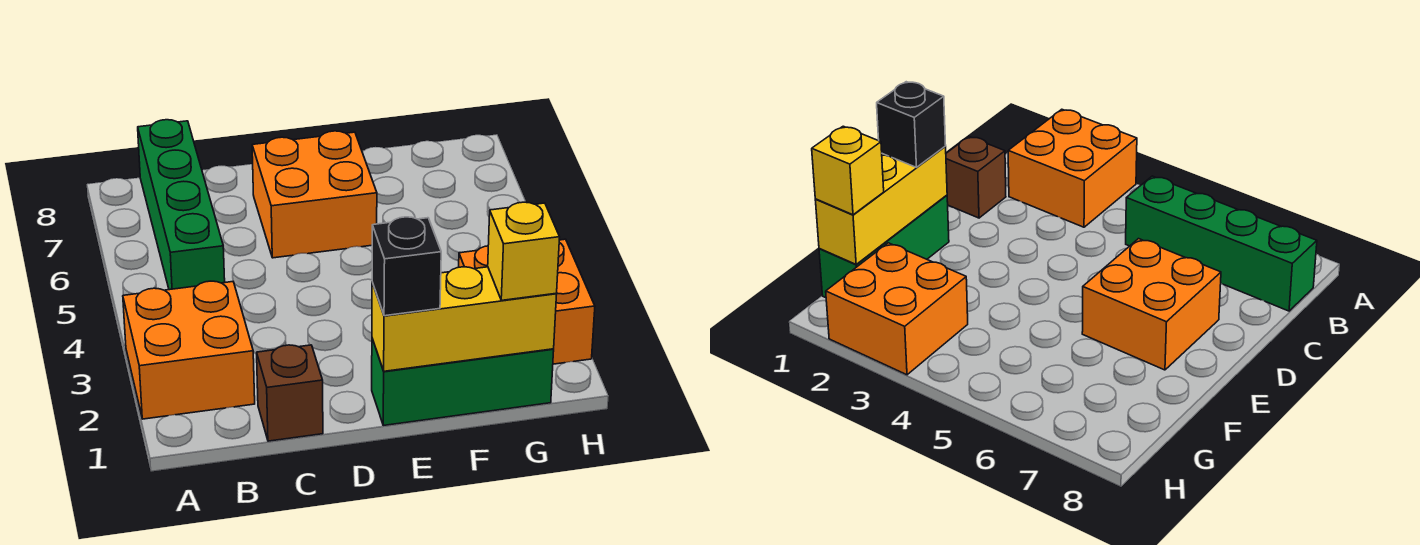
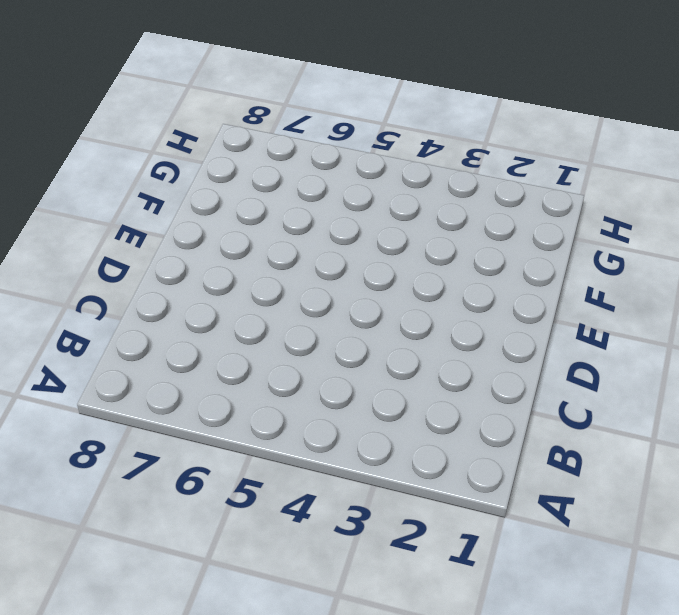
none -> orange 2x2 brick [123,281,255,419]
none -> green 1x4 brick [138,120,225,290]

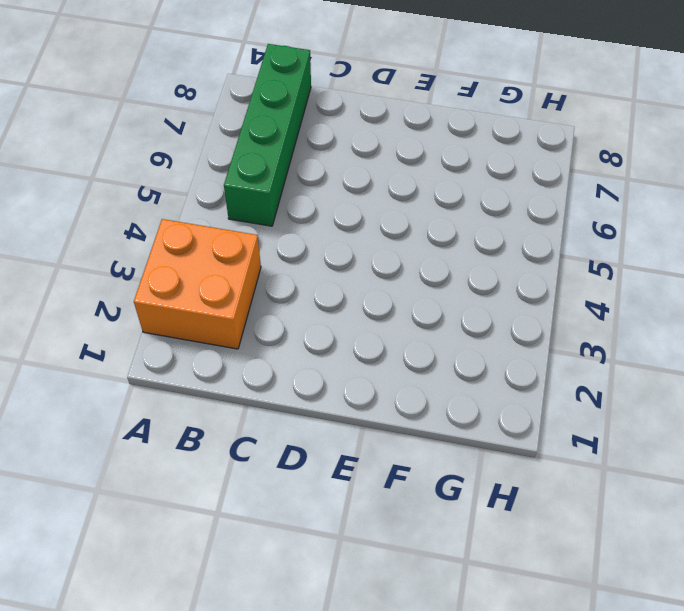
none -> brown 1x1 brick [257,345,323,441]
none -> orange 2x2 brick [252,131,377,258]

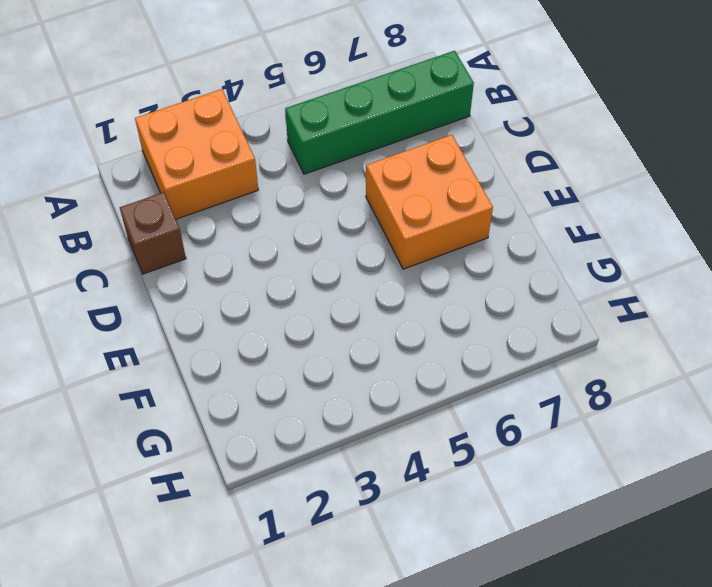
none -> green 1x3 brick [372,339,554,425]
none -> orange 2x2 brick [459,239,595,364]

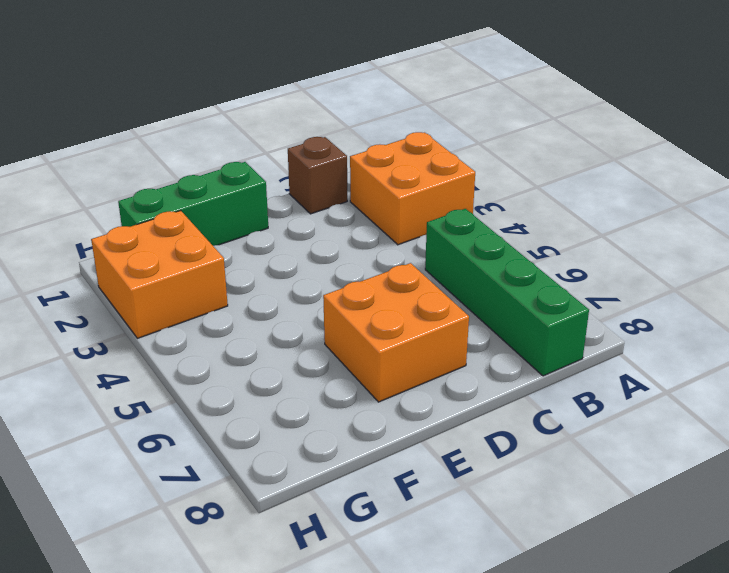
none -> yellow 1x3 brick [372,267,557,371]
none -> black 1x1 brick [372,217,441,316]

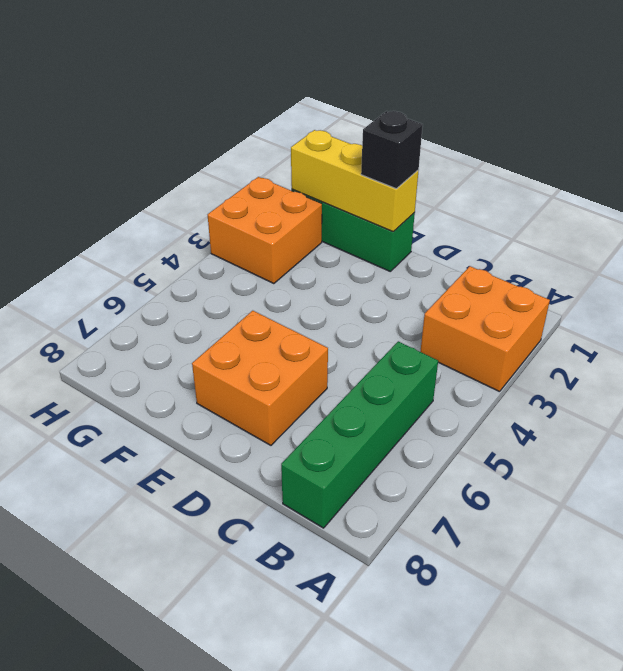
none -> brown 1x1 brick [257,345,323,441]
none -> yellow 1x1 brick [488,202,560,300]

